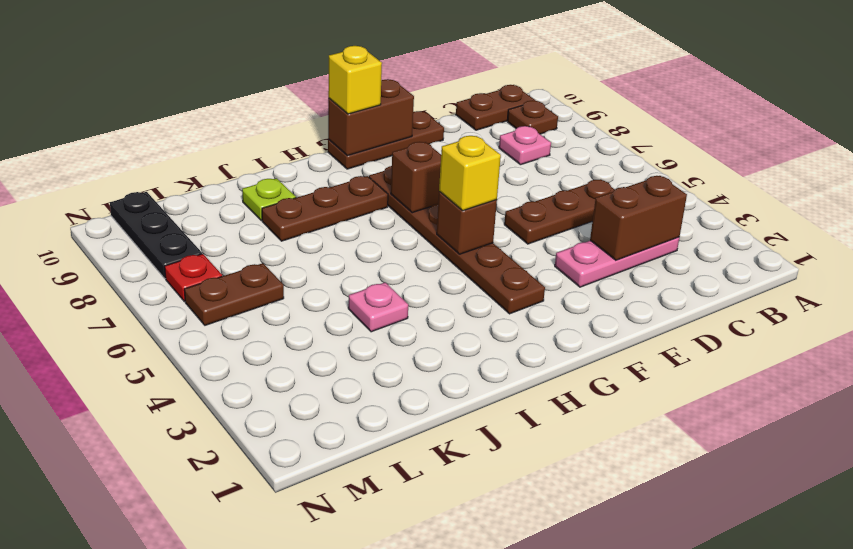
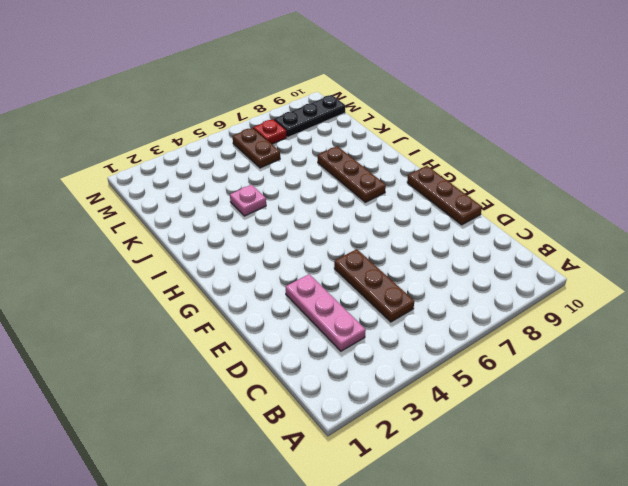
none -> brown 1x1 plate [507,100,558,134]
none -> brown 1x2 plate [456,85,535,130]
none -> pink 1x1 plate [499,126,551,165]

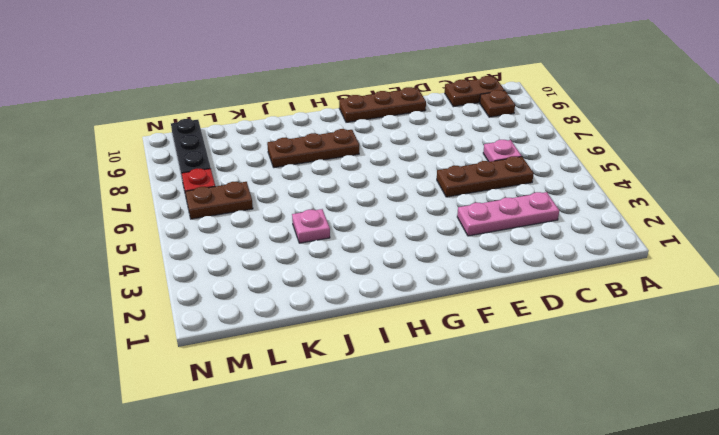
pink 1x1 plate [483,140,522,162] -> pink 1x1 plate moved to [499,126,551,165]
none -> brown 1x6 plate [369,166,545,314]
none -> lime 1x1 plate [242,178,296,221]
none -> brown 1x2 brick [590,176,687,260]

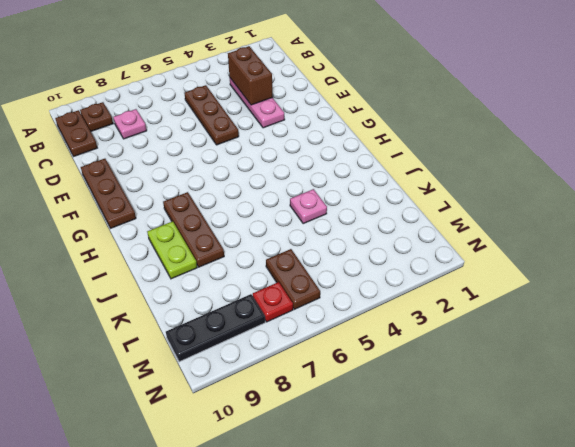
lime 1x2 plate [147,221,197,279] -> lime 1x1 plate [242,178,296,221]
none -> brown 1x6 plate [369,166,545,314]
none -> brown 1x2 brick [328,79,414,156]
none -> brown 1x1 brick [437,191,497,254]

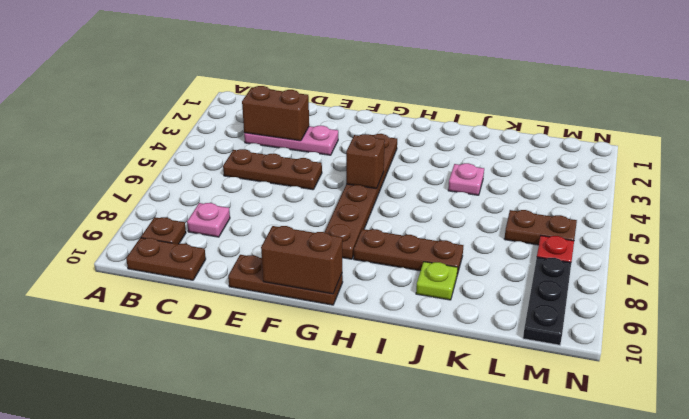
none -> brown 1x1 brick [391,142,441,213]
none -> yellow 1x1 brick [439,136,501,211]
none -> yellow 1x1 brick [328,46,382,114]

